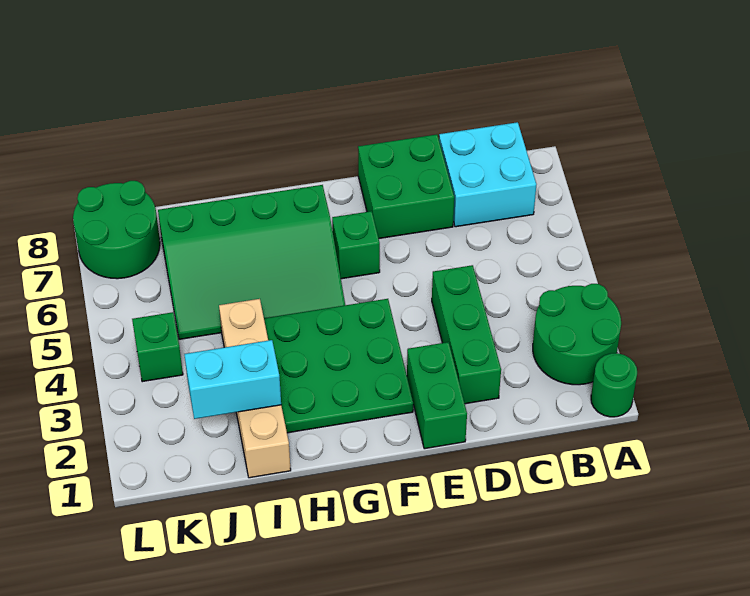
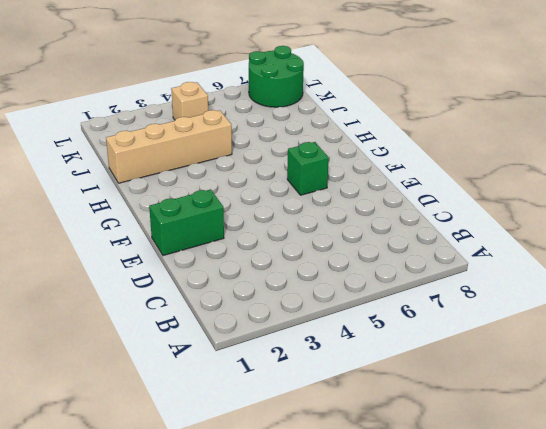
tan 1x1 brick [171,82,208,120] -> green 1x1 brick [132,312,183,382]
none -> green 1x1 round brick [591,353,637,417]
none -> green 2x2 round brick [533,284,621,385]
none -> cyan 2x2 brick [439,122,536,227]

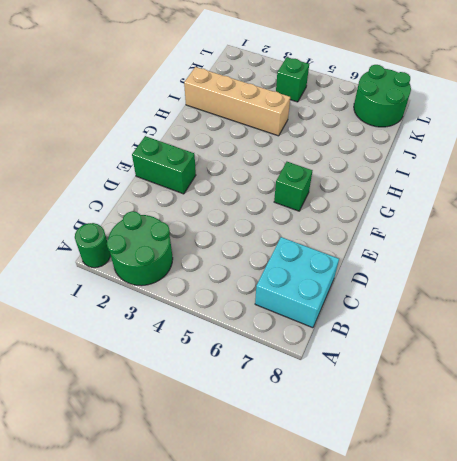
none -> green 1x3 brick [432,265,501,404]
none -> green 2x2 brick [358,134,454,238]
none -> green 3x3 plate [264,299,413,433]

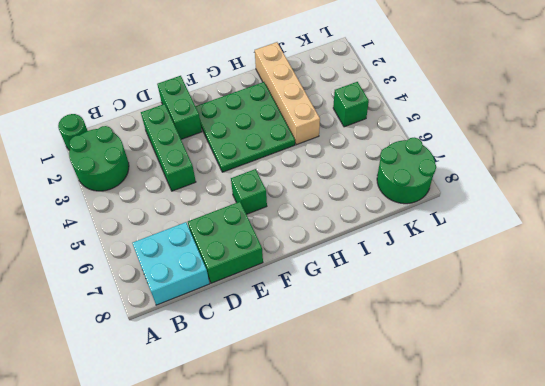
none -> green 3x4 slope [158,185,345,339]
none -> cyan 1x2 brick [184,340,281,419]

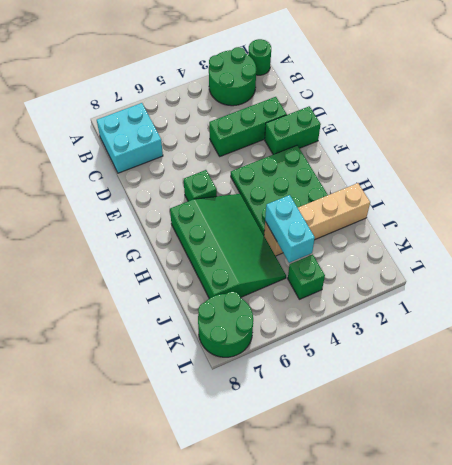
cyan 1x2 brick [265,195,315,263] -> cyan 1x2 brick moved to [184,340,281,419]
none -> green 2x2 brick [358,134,454,238]

